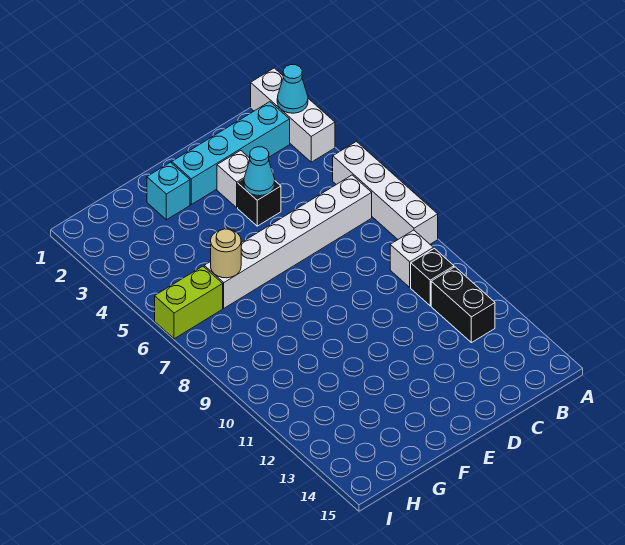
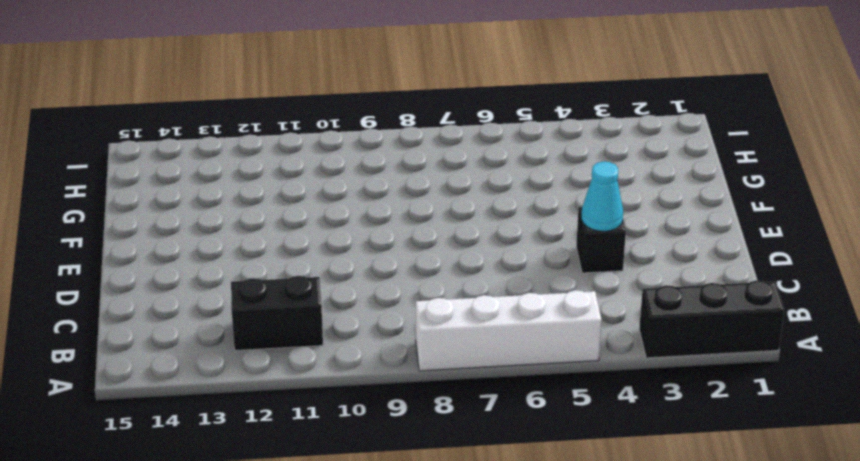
black 1x3 brick [639,280,784,358] -> white 1x3 brick [251,68,335,162]
none -> cyan 1x4 brick [172,102,290,204]
none -> white 1x6 brick [204,175,372,308]
none -> white 1x1 brick [390,230,433,287]

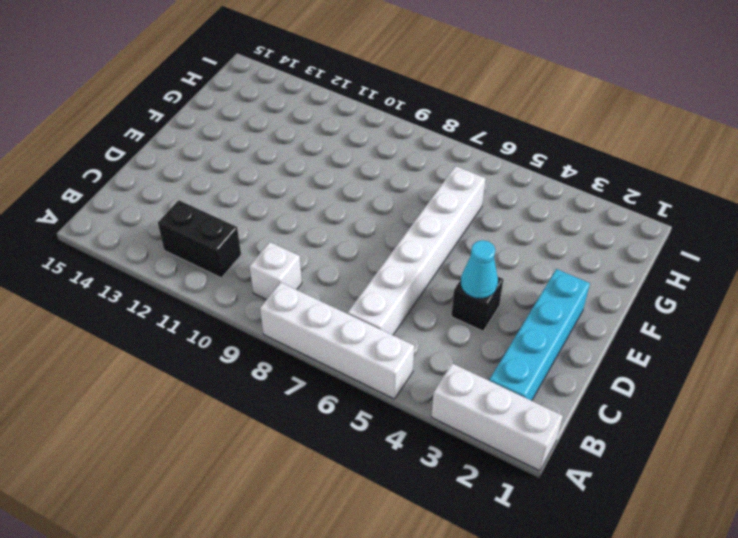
none -> black 1x1 brick [411,249,454,306]
none -> white 1x1 brick [217,150,250,208]
none -> cyan 1x1 brick [147,162,190,220]

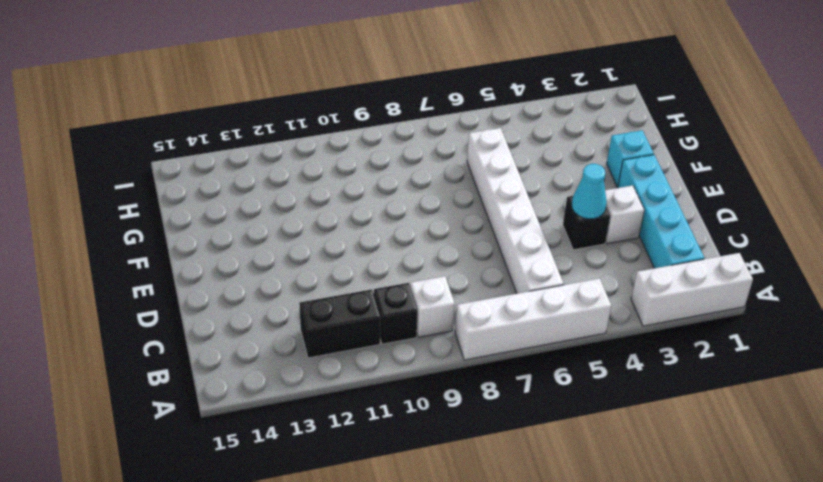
none -> lime 1x2 brick [155,266,223,339]
none -> cyan 1x1 cone [277,65,308,113]
none -> tan 1x1 round brick [211,229,241,278]

